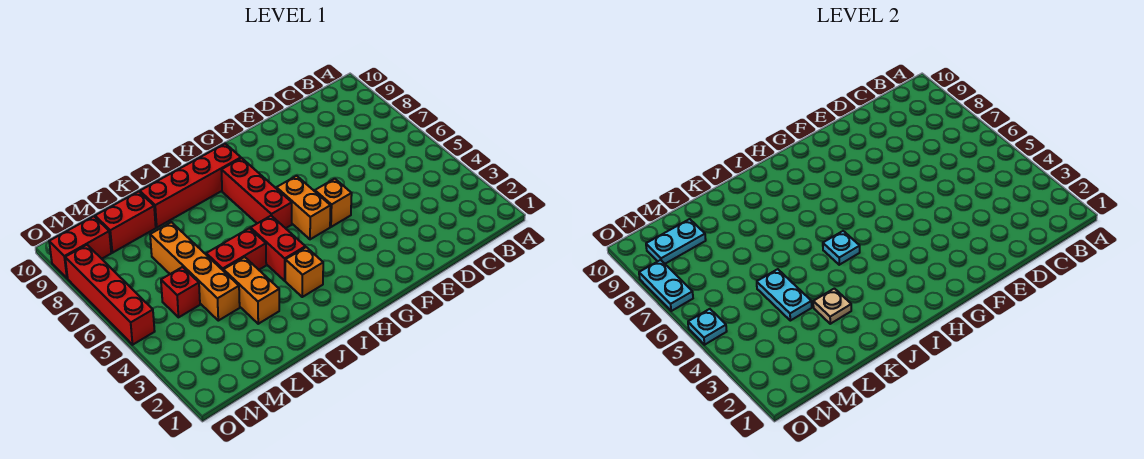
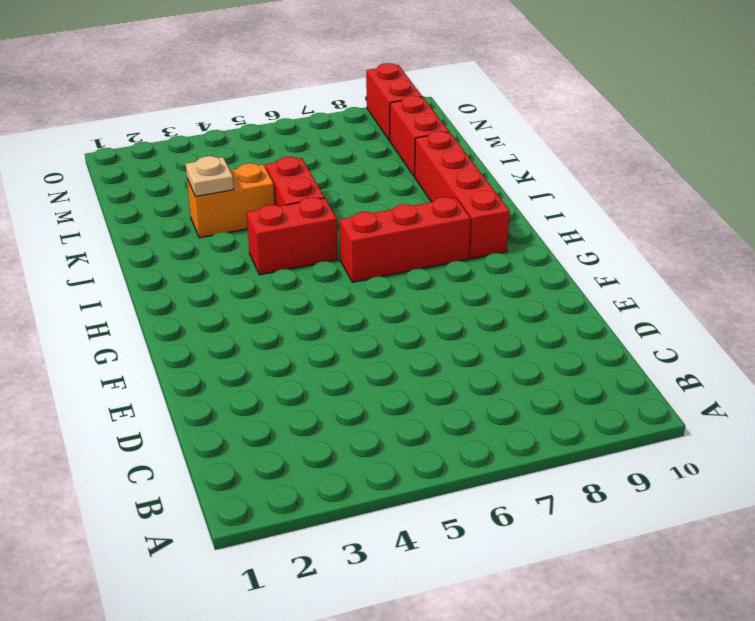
none -> orange 1x1 brick [315,179,352,227]
none -> orange 1x2 brick [276,176,331,239]
none -> orange 1x1 brick [285,247,323,297]

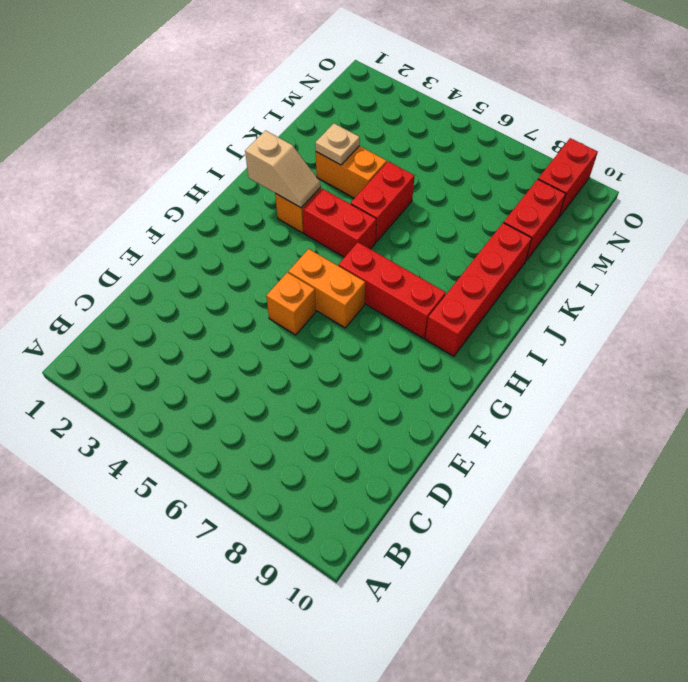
tan 1x2 slope [245,131,321,208] -> none
none -> orange 1x4 brick [150,222,240,321]
none -> red 1x1 brick [161,267,200,317]
none -> red 1x4 brick [65,245,155,345]

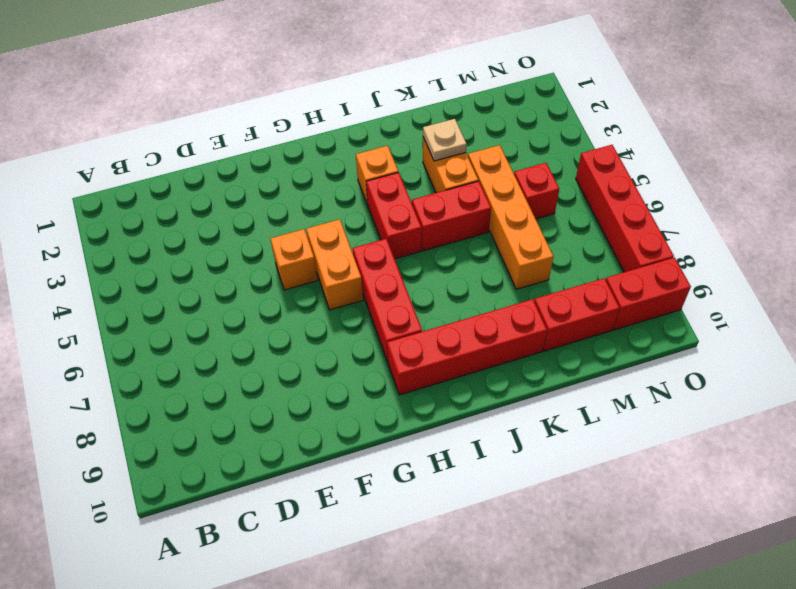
none -> cyan 1x1 plate [823,231,860,265]
none -> cyan 1x2 plate [757,269,812,321]
none -> cyan 1x2 plate [646,219,706,264]

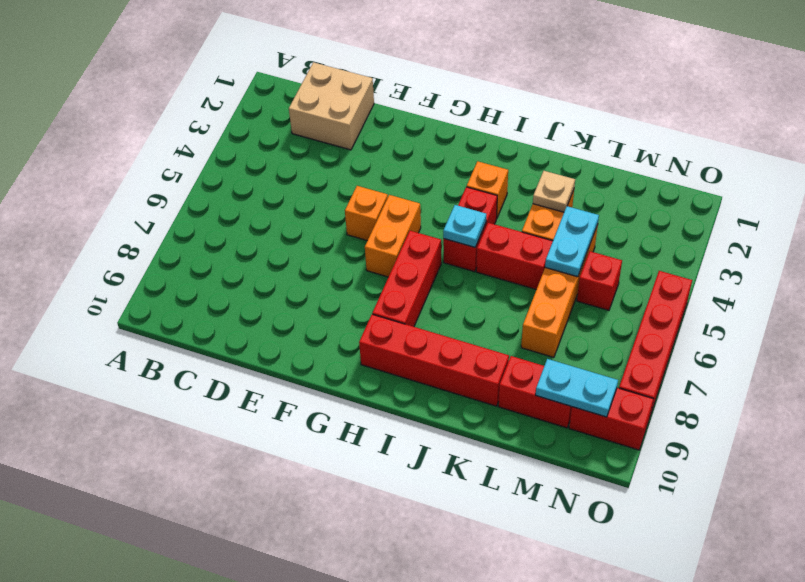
tan 2x2 brick [289,62,374,150] -> none
none -> cyan 1x1 plate [688,309,727,345]
none -> cyan 1x2 plate [639,260,693,311]

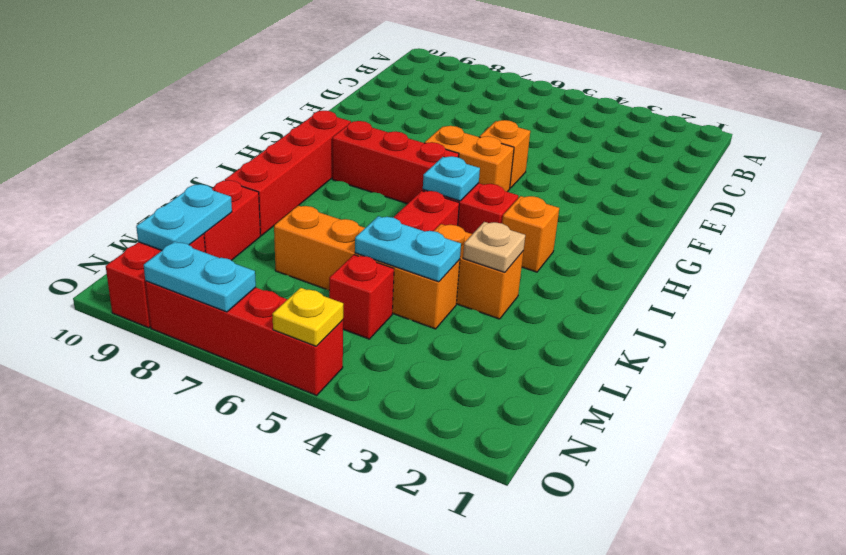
yellow 1x1 plate [273,288,343,346] -> cyan 1x1 plate [688,309,727,345]

